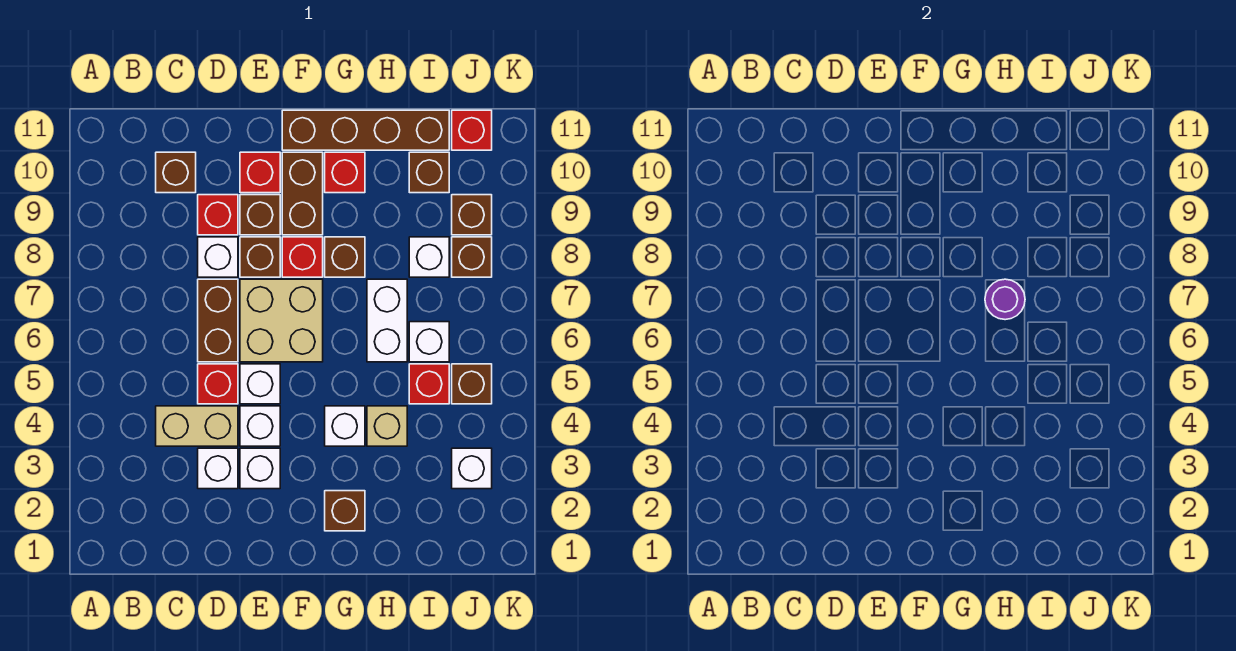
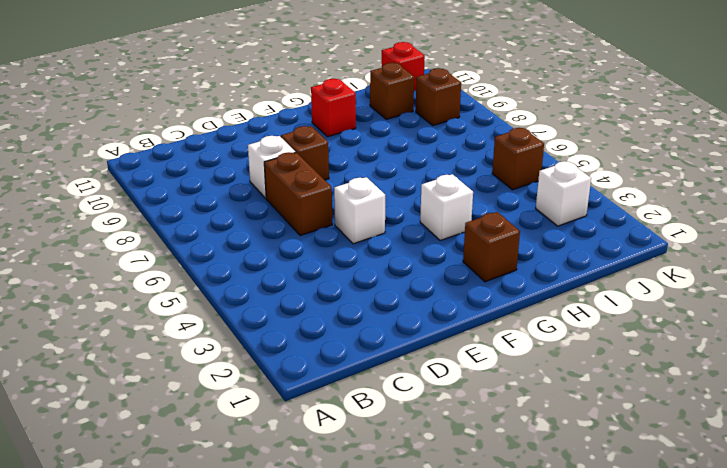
none -> tan 1x2 brick [156,406,238,446]
none -> brown 1x1 brick [156,152,196,193]
none -> white 1x1 brick [198,448,238,489]
none -> red 1x1 brick [198,364,238,404]

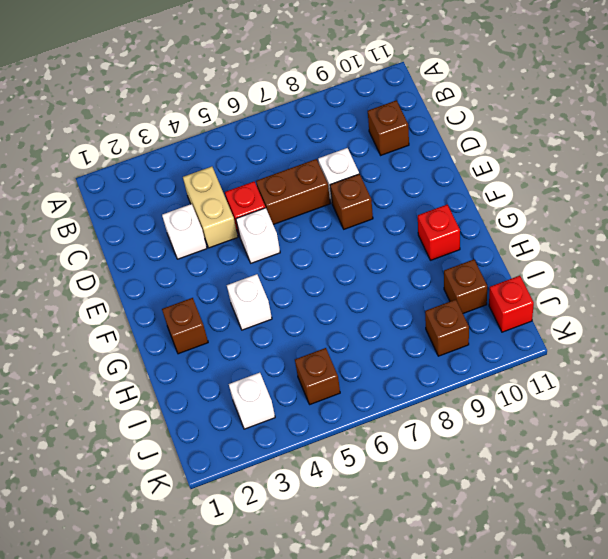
none -> red 1x1 brick [198,195,238,235]
none -> white 1x1 brick [240,448,280,489]
none -> white 1x1 brick [240,406,280,446]
none -> tan 2x2 brick [240,279,323,362]

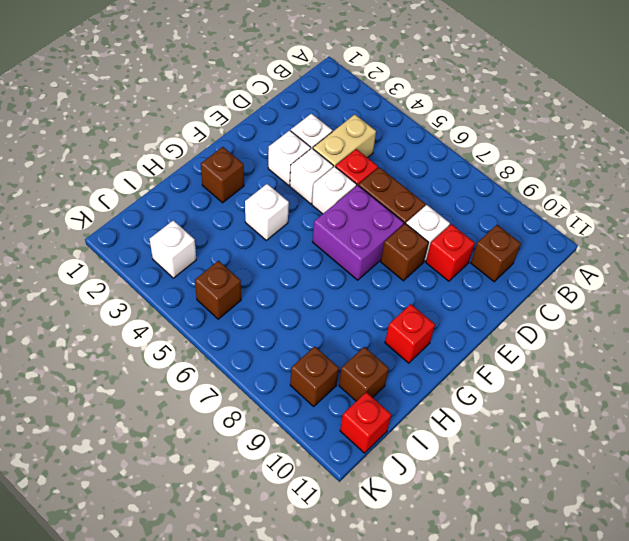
purple 2x2 brick [313,185,404,280] -> tan 2x2 brick [240,279,323,362]
none -> brown 1x1 brick [240,195,280,235]
none -> red 1x1 brick [240,152,280,193]
none -> red 1x1 brick [282,237,323,277]
none -> brown 1x2 brick [282,152,323,235]

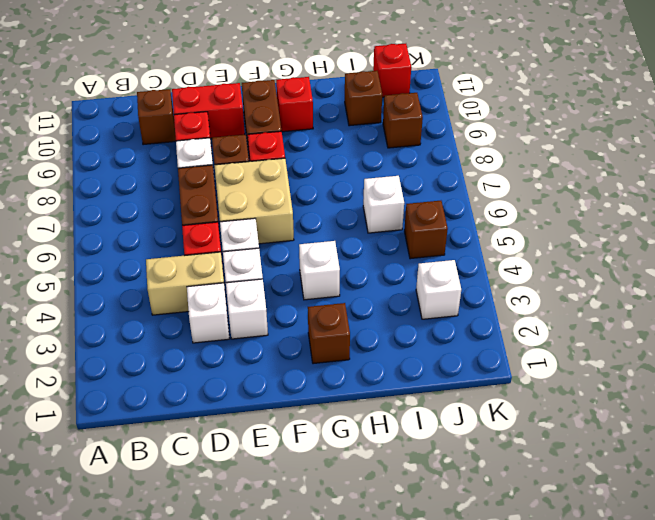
red 1x2 brick [172,83,245,138] -> red 1x1 brick [240,152,280,193]
none -> brown 1x1 brick [240,195,280,235]
none -> brown 1x4 brick [282,110,449,150]
none -> brown 1x1 brick [325,237,365,277]
none -> tan 1x1 brick [367,406,407,446]

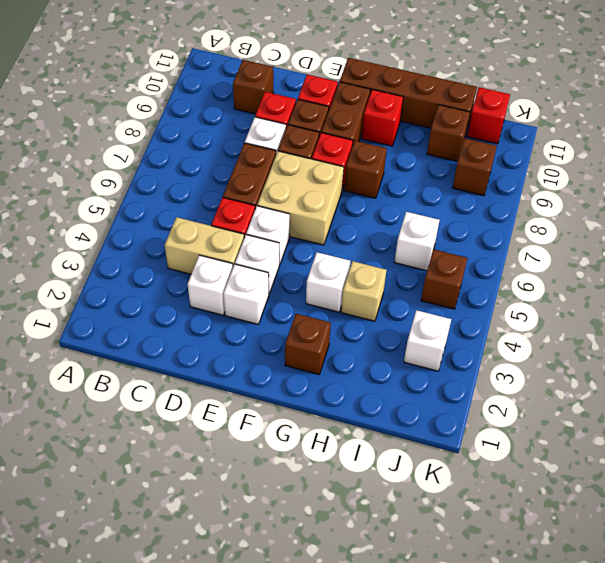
none -> white 1x2 brick [367,279,407,362]
none -> red 1x1 brick [409,364,449,404]
none -> white 1x1 brick [409,237,449,277]
none -> brown 1x1 brick [452,237,492,277]

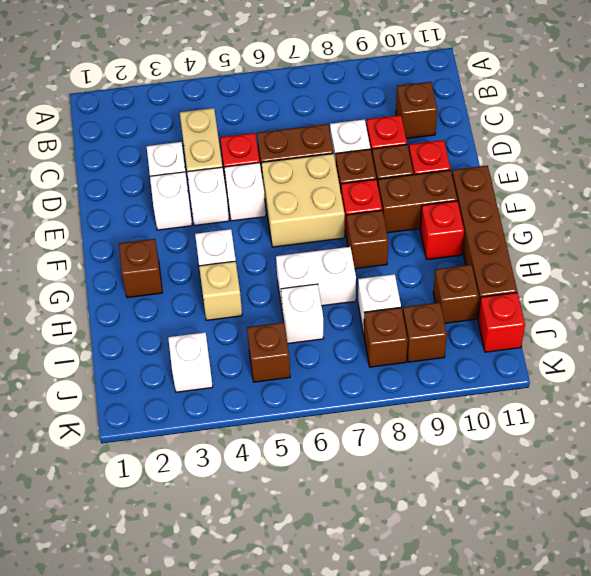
none -> red 1x1 brick [409,364,449,404]
none -> purple 1x1 round brick [985,279,1025,320]

